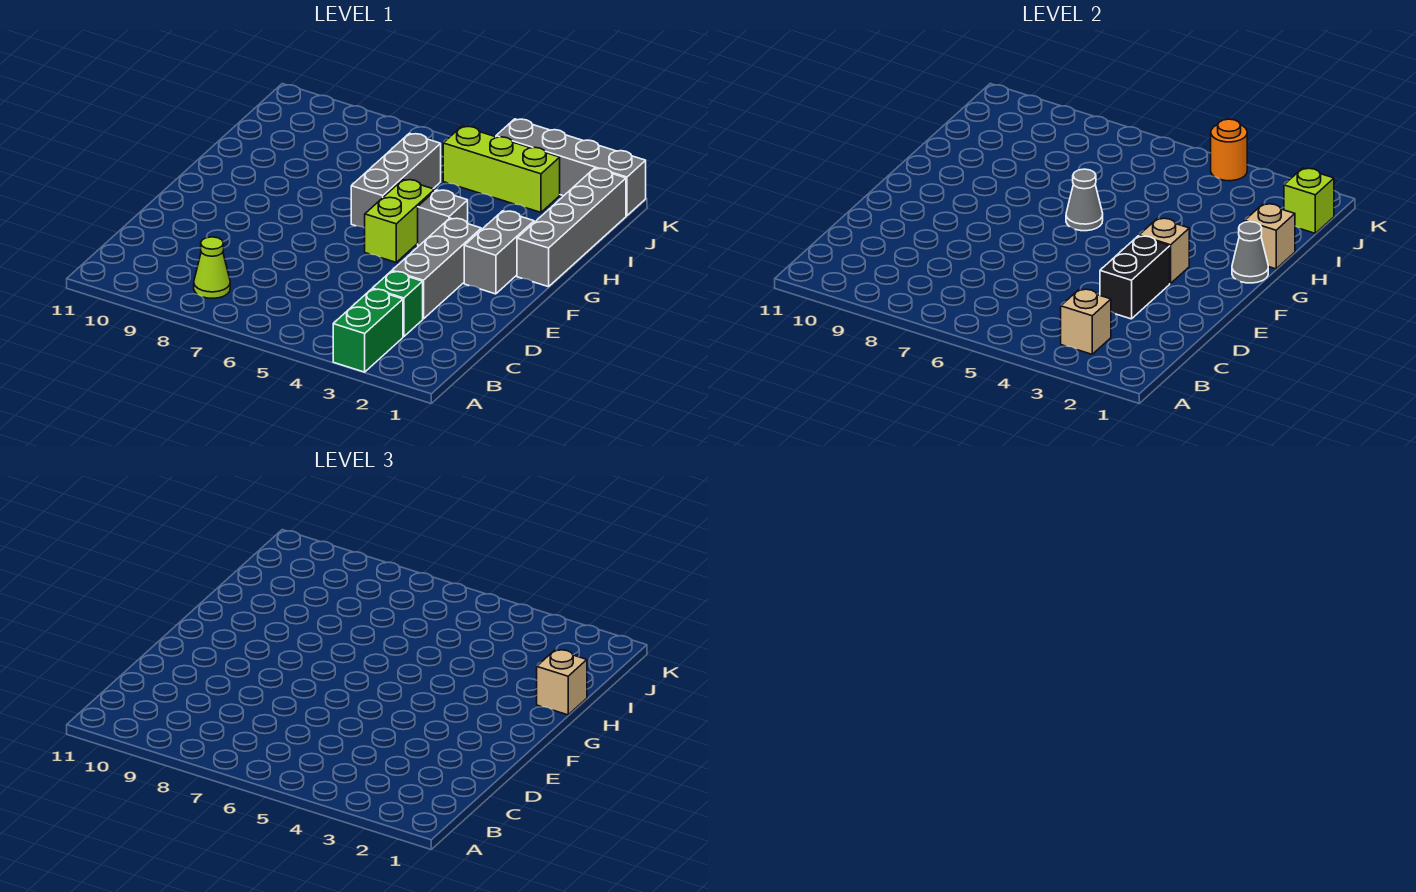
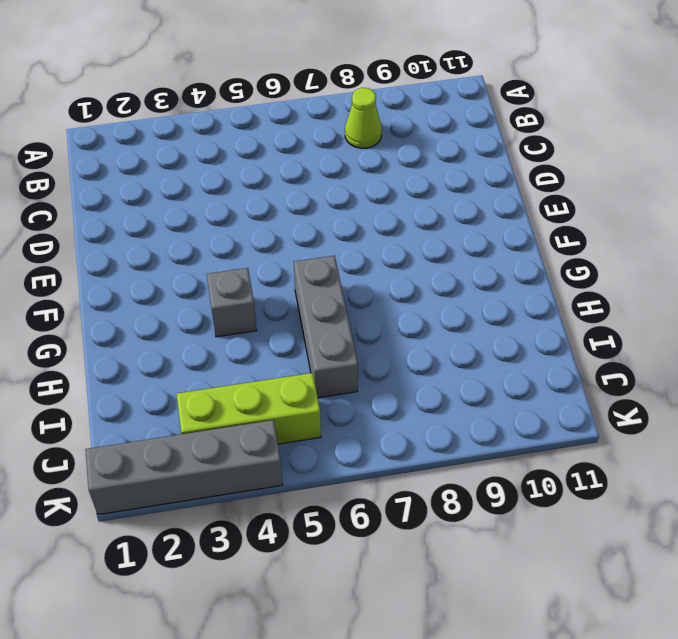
none -> green 1x2 brick [333,289,403,372]
none -> green 1x1 brick [372,271,423,337]
none -> grey 1x3 brick [392,218,481,319]

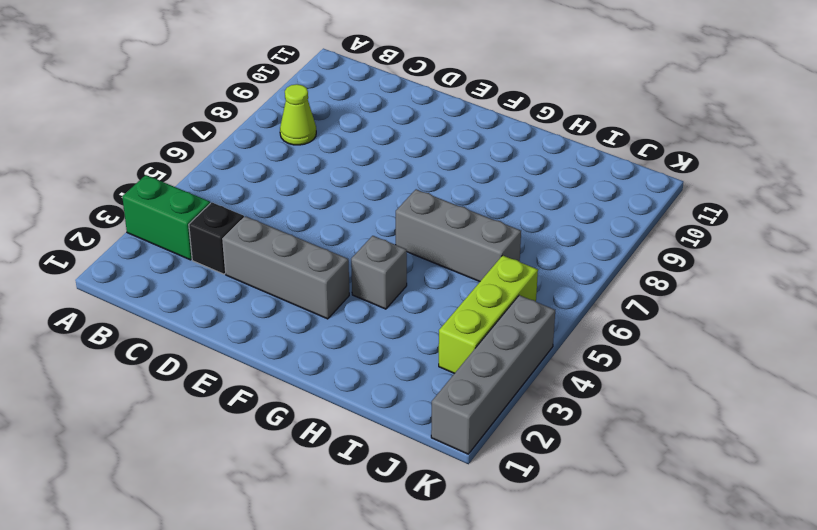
black 1x1 brick [189,202,244,274] -> green 1x1 brick [372,271,423,337]
none -> grey 1x2 brick [464,211,534,294]
none -> lime 1x2 brick [365,179,435,262]
none -> grey 1x4 brick [517,168,626,287]

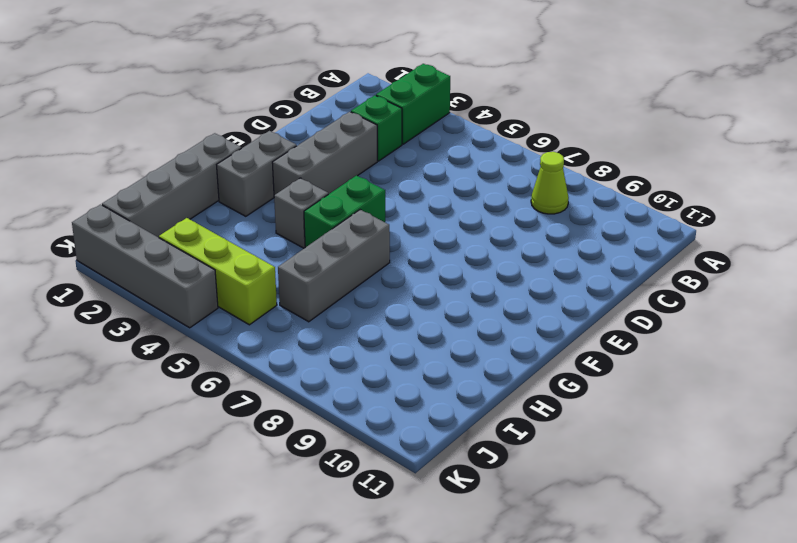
green 1x2 brick [304,176,385,247] -> lime 1x2 brick [365,179,435,262]
none -> tan 1x1 brick [1061,289,1111,354]
none -> black 1x2 brick [1100,236,1170,319]
none -> tan 1x1 brick [1139,218,1189,283]

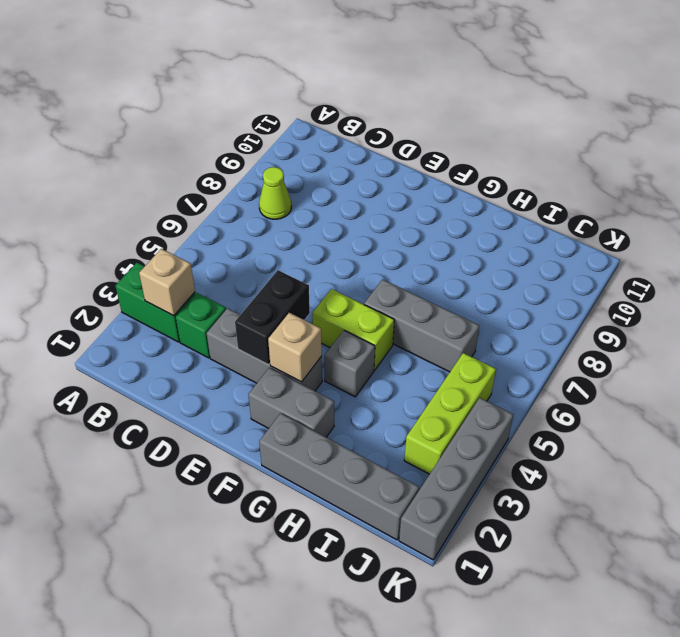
black 1x2 brick [235,270,310,365] -> black 1x2 brick turned to [1100,236,1170,319]
none -> grey 1x1 cone [1232,222,1268,283]
none -> grey 1x1 cone [1066,169,1103,231]
none -> tan 1x1 brick [1245,204,1295,269]

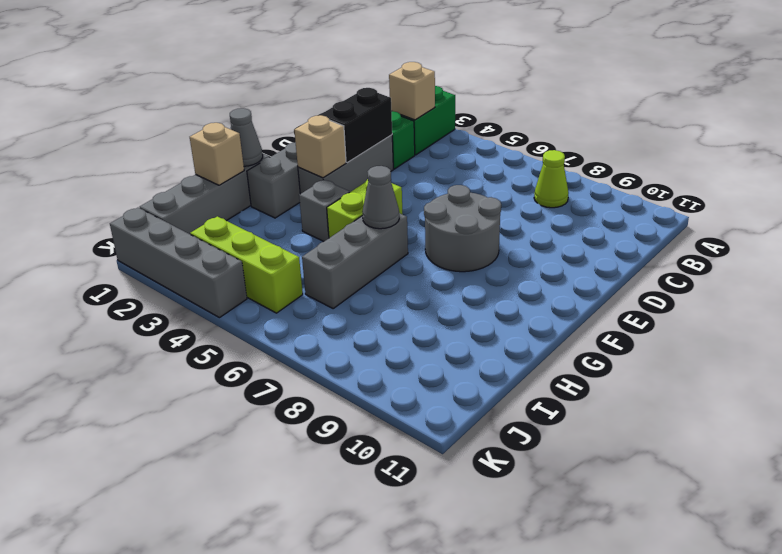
grey 2x2 round brick [424,185,501,272] -> none
none -> lime 1x1 brick [1284,168,1334,233]
none -> orange 1x1 round brick [1211,119,1247,181]
none -> tan 1x1 brick [537,650,587,715]

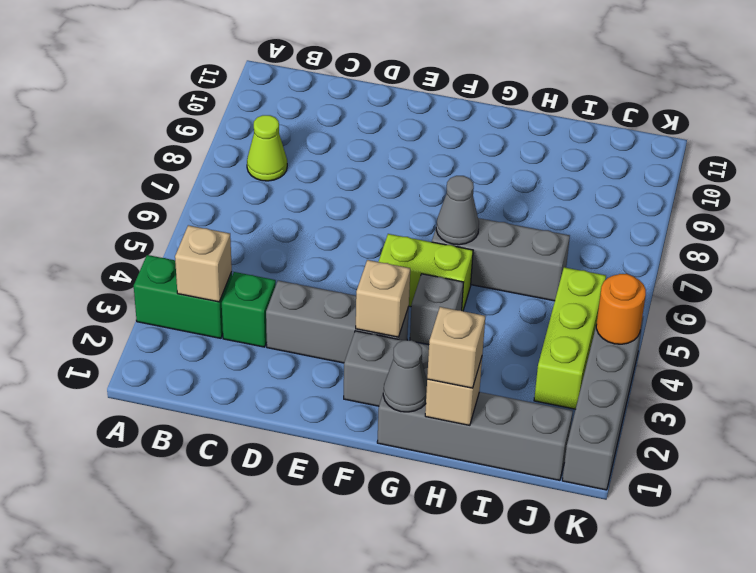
none -> black 1x2 brick [1100,236,1170,319]
none -> lime 1x1 brick [1284,168,1334,233]

